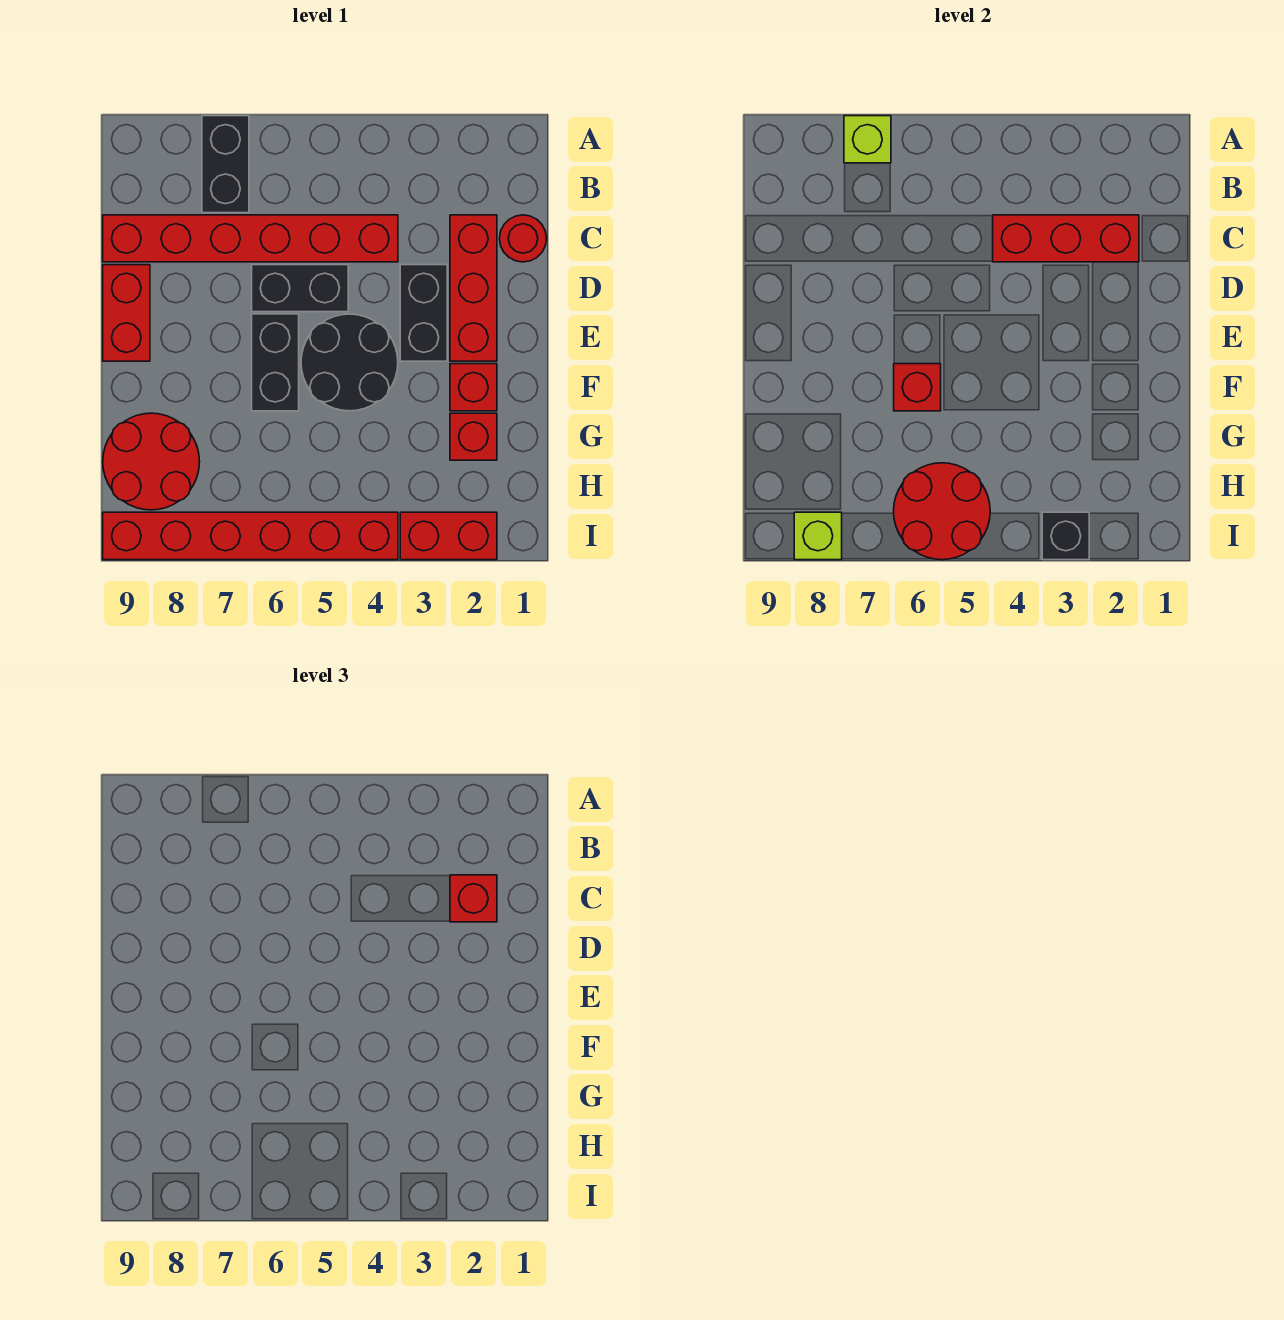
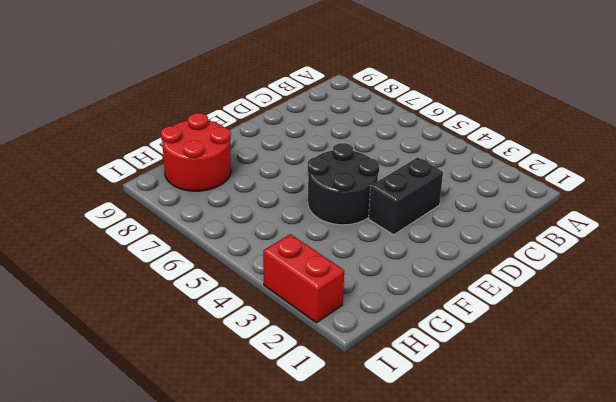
none -> black 1x2 brick [202,116,249,213]
none -> red 1x1 round brick [499,215,547,262]
none -> red 1x3 brick [450,215,497,361]

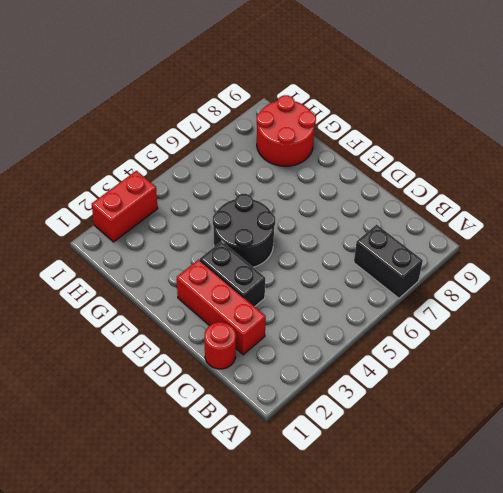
none -> red 1x6 brick [103,215,398,262]
none -> black 1x2 brick [252,265,348,312]
none -> red 1x2 brick [103,265,150,361]

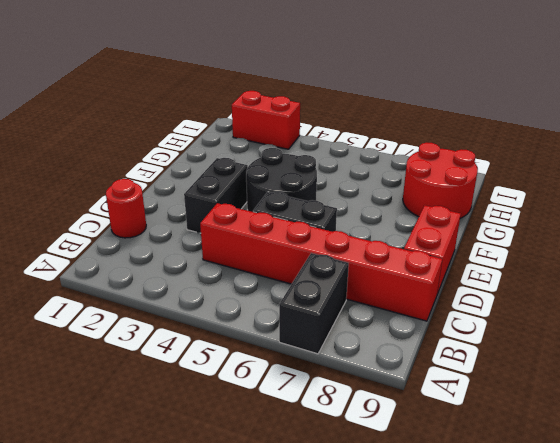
none -> red 1x3 brick [450,215,497,361]
none -> black 1x2 brick [252,314,299,411]
none -> red 1x1 brick [450,364,497,411]

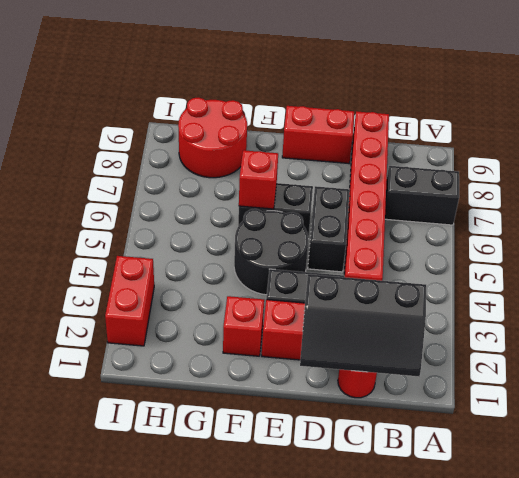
black 2x3 slope [300,274,426,376] -> red 1x3 brick [993,215,1139,262]
none -> red 1x1 brick [450,413,497,460]
none -> red 1x6 brick [103,512,398,560]
none -> lime 1x1 brick [844,116,891,163]

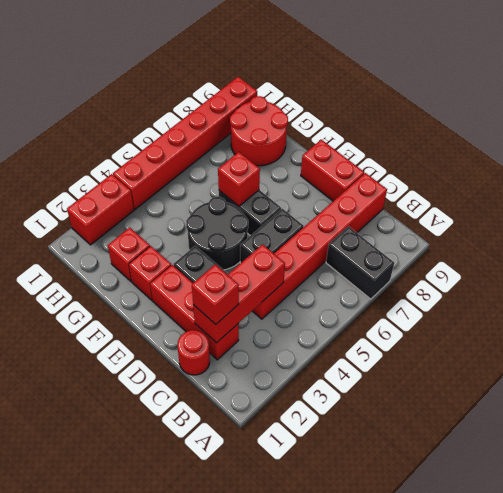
none -> lime 1x1 brick [844,116,891,163]
none -> red 2x2 round brick [894,463,990,560]
none -> black 1x1 brick [1042,512,1089,560]

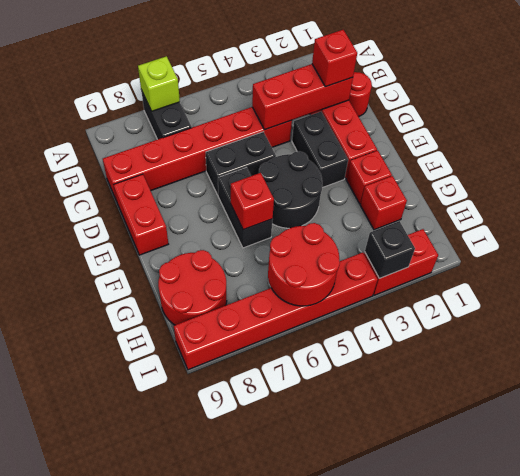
none -> lime 1x1 brick [794,512,842,560]

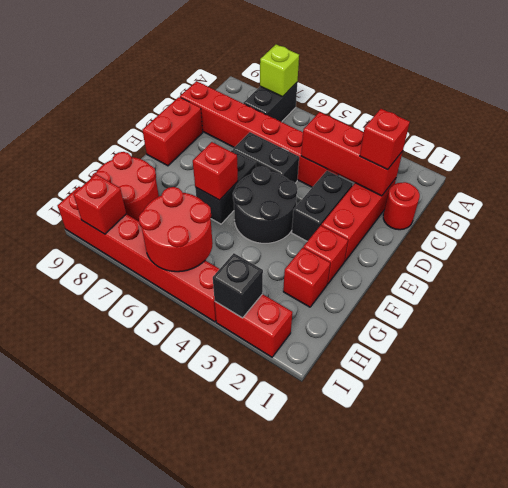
red 1x1 brick [73,174,126,234] -> lime 1x1 brick [794,512,842,560]

